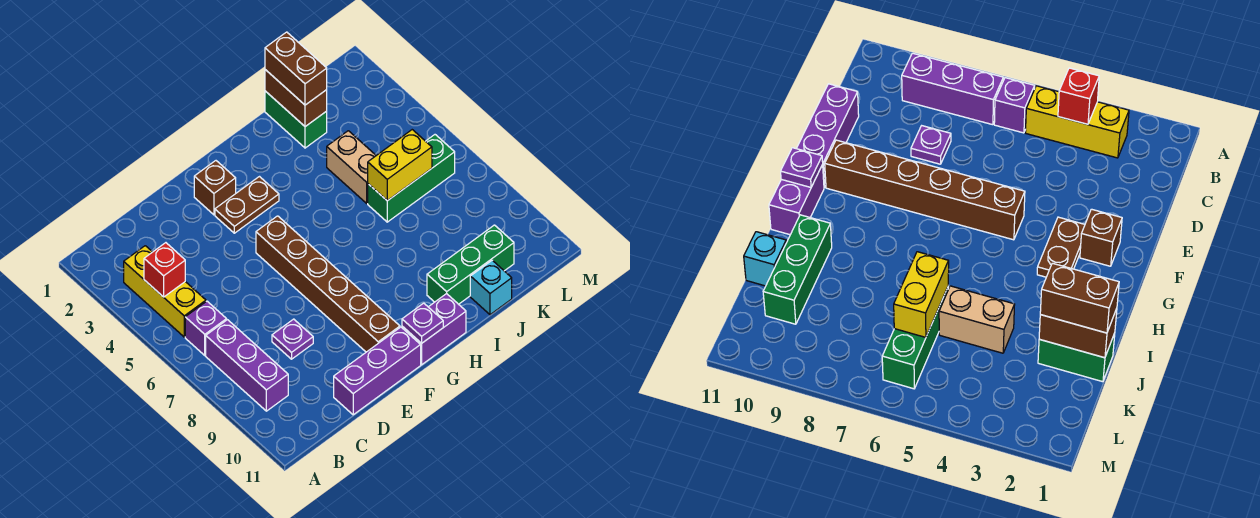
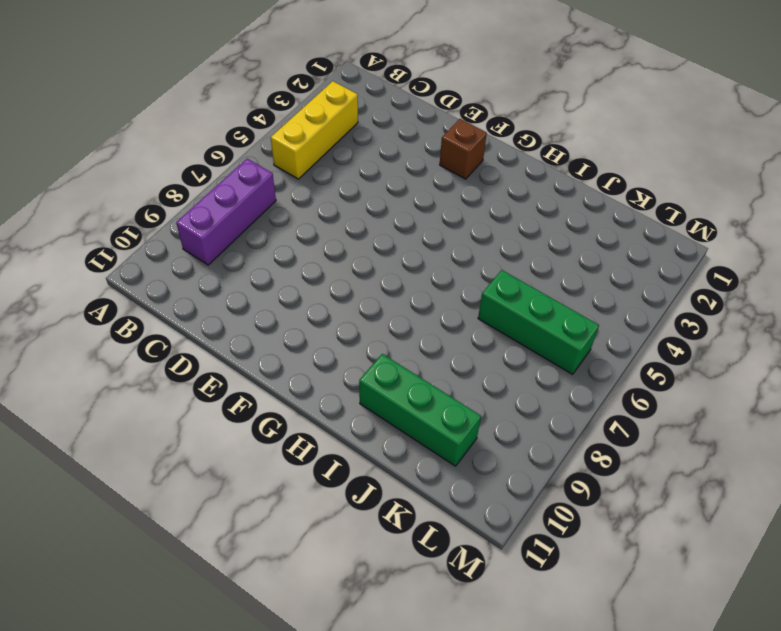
none -> purple 1x1 brick [185,301,227,355]
none -> purple 1x1 plate [272,319,313,359]
none -> purple 1x3 brick [334,327,421,415]

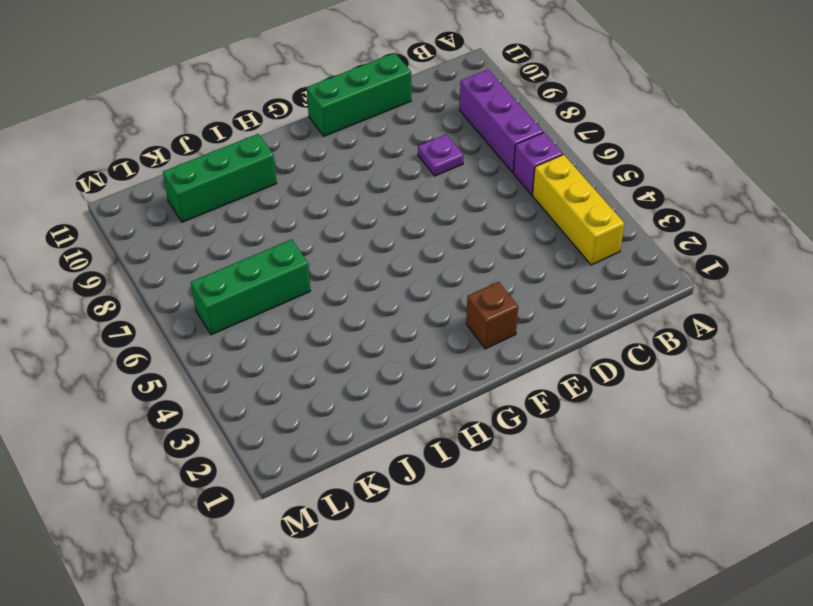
green 1x3 brick [307,53,411,136] -> purple 1x3 brick [334,327,421,415]
none -> brown 1x2 plate [215,177,279,233]
none -> brown 1x6 brick [256,216,400,352]
none -> purple 1x2 brick [402,294,466,365]

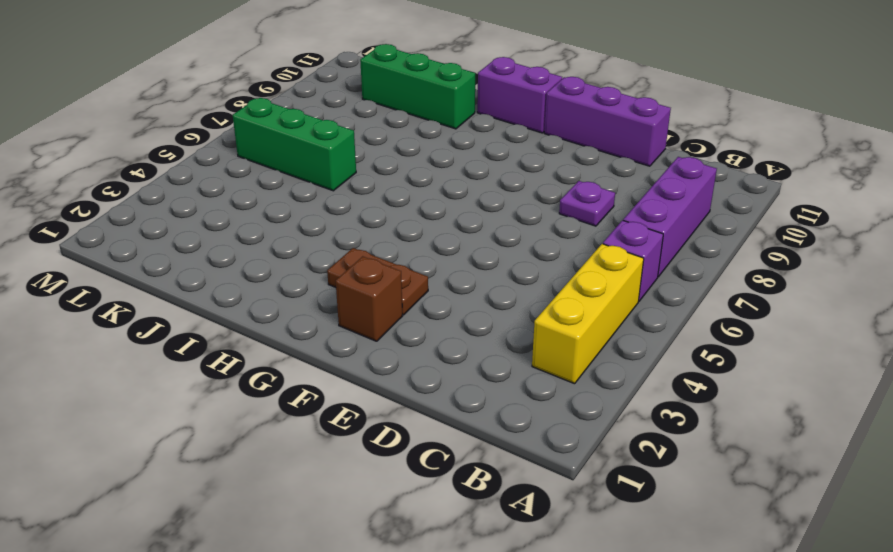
none -> brown 1x6 brick [256,216,400,352]
none -> green 1x2 brick [265,91,327,148]
none -> tan 1x2 brick [327,131,376,203]

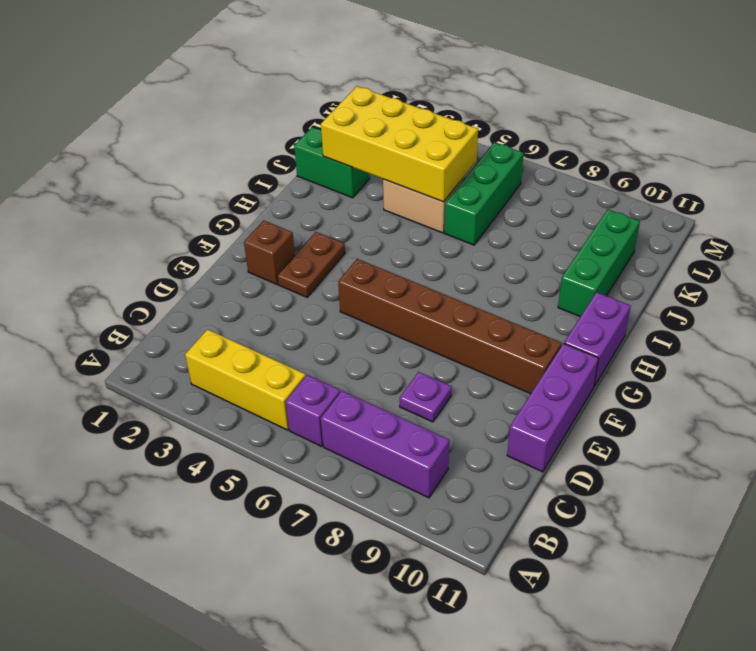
yellow 2x4 brick [321,86,478,202] -> brown 1x2 brick [265,70,327,127]
none -> cyan 1x1 brick [470,260,512,315]
none -> red 1x1 brick [144,243,185,297]
none -> purple 1x1 plate [402,303,443,343]

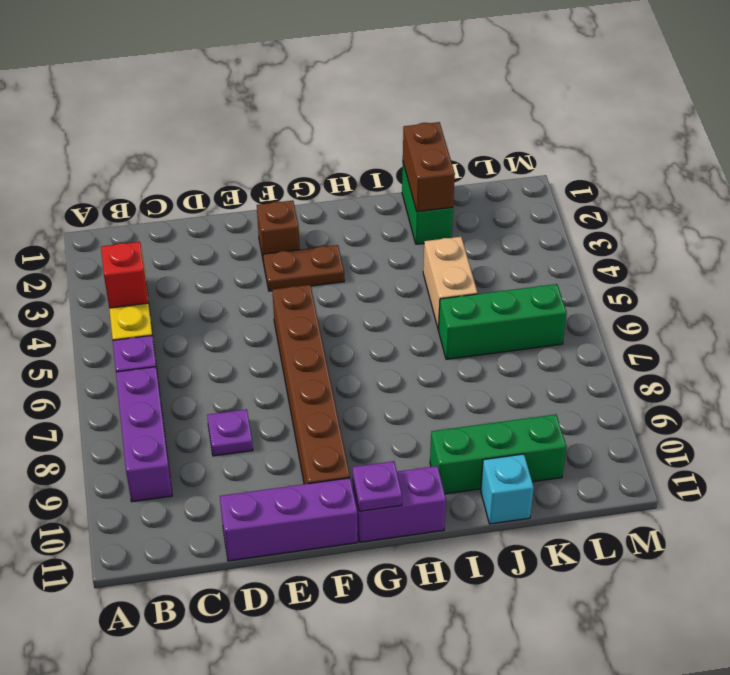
none -> yellow 1x2 brick [368,130,432,201]
none -> brown 1x2 brick [265,32,327,105]

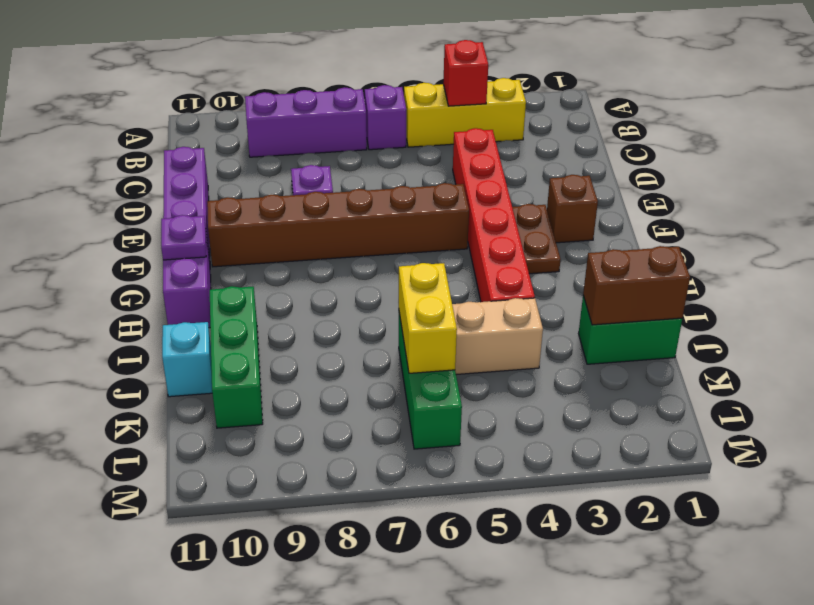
red 1x6 brick [453,128,535,302] -> none
none -> brown 1x2 brick [265,32,327,105]

